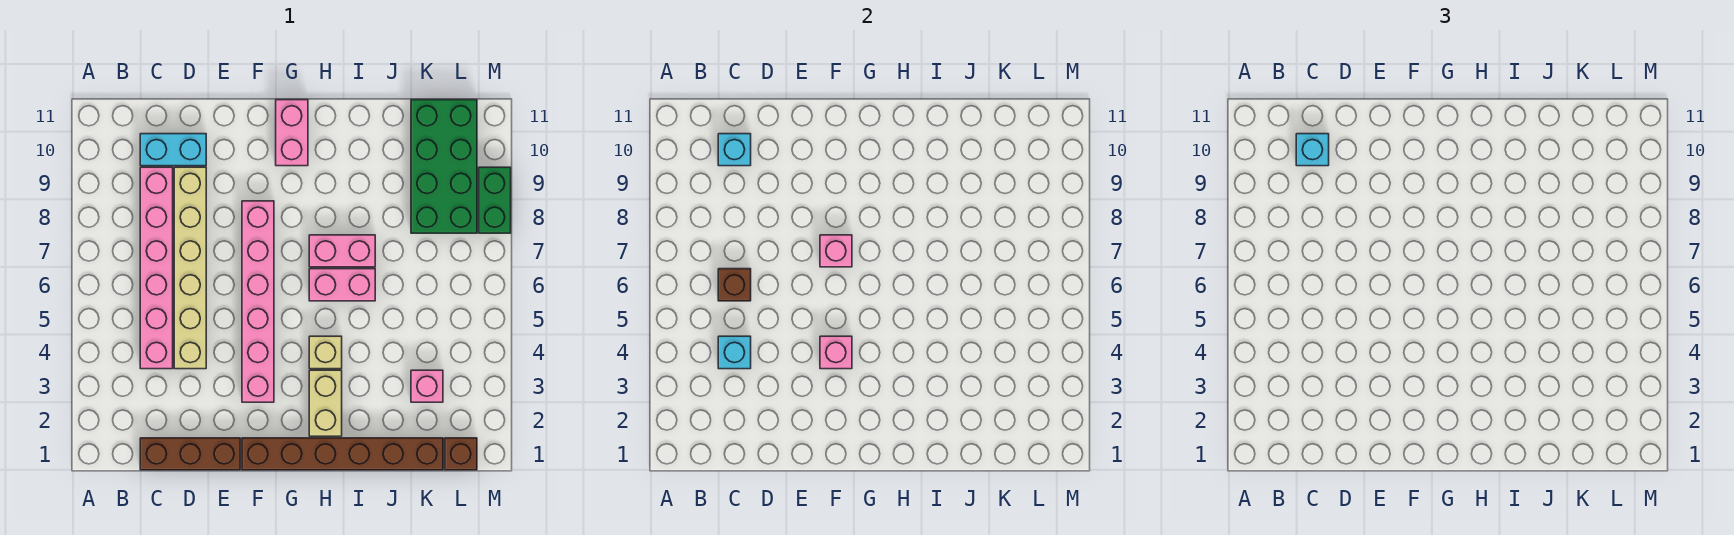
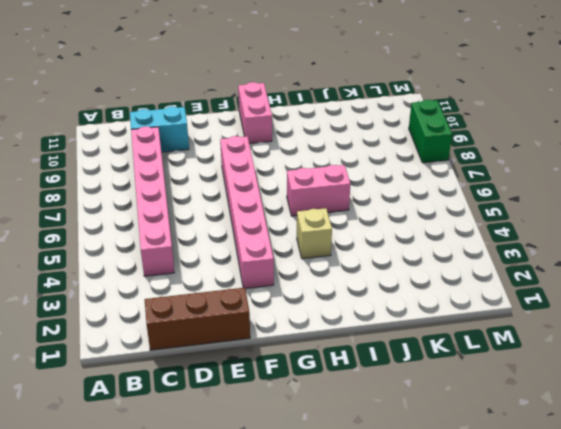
none -> tan 1x6 brick [174,167,206,369]
none -> brown 1x6 brick [242,438,443,470]
none -> tan 1x2 brick [309,370,342,436]

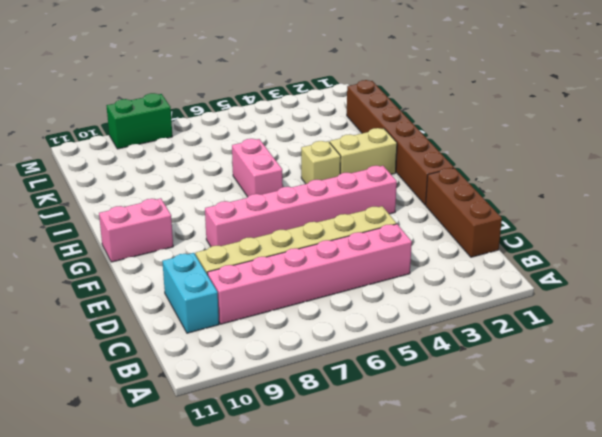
none -> pink 1x2 brick [309,235,375,267]
none -> pink 1x1 brick [411,370,443,402]
none -> green 2x4 brick [411,100,477,233]

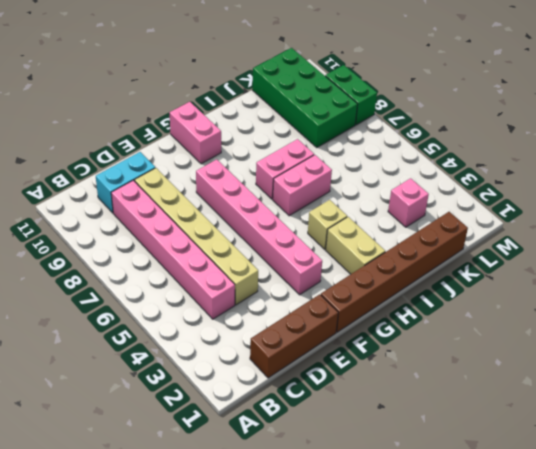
none -> brown 1x1 brick [445,438,477,470]
none -> cyan 1x1 brick [718,336,751,369]
none -> brown 1x1 brick [718,269,751,301]

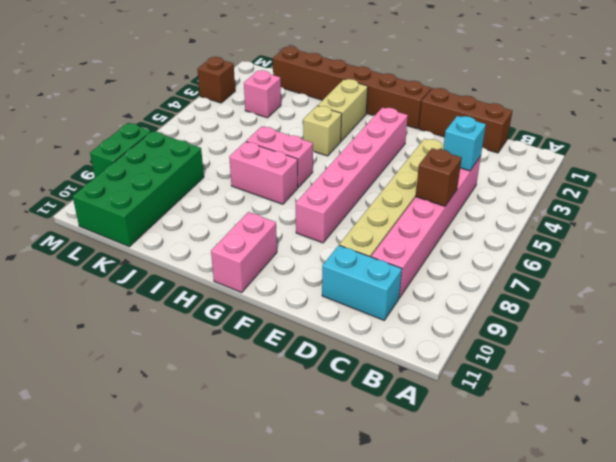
brown 1x1 brick [197,57,235,103] -> brown 1x1 brick moved to [445,438,477,470]
none -> cyan 1x1 brick [718,134,751,166]
none -> pink 1x1 brick [820,336,852,369]
none -> pink 1x1 brick [820,235,852,267]

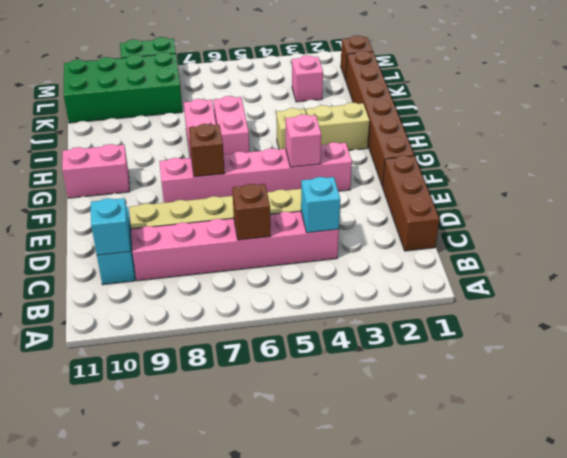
brown 1x1 brick [189,124,225,177] -> pink 1x1 brick [820,235,852,267]
none -> cyan 1x1 brick [1296,134,1329,166]

